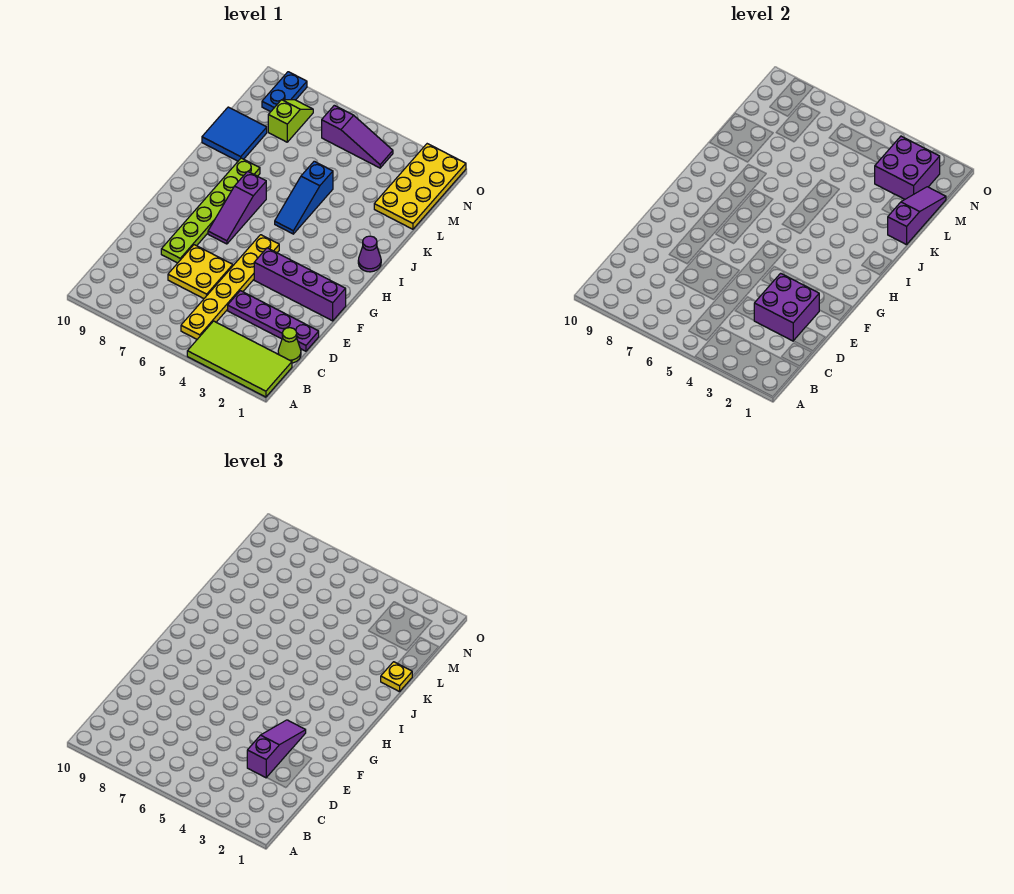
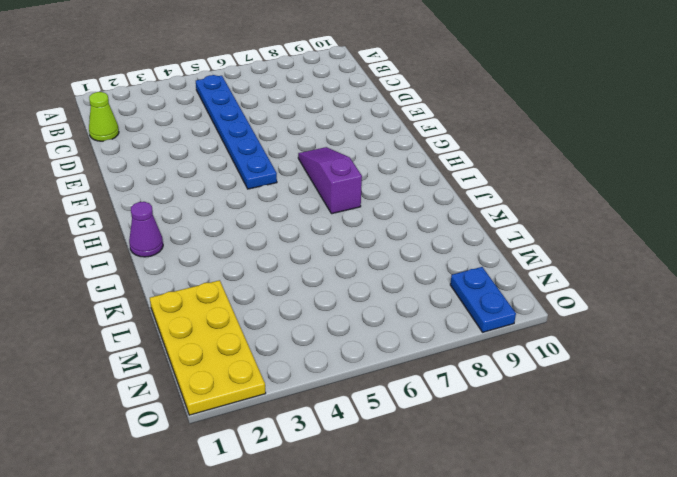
blue 1x6 plate [196,75,277,189] -> yellow 1x6 plate [181,235,279,339]
none -> lime 2x4 tile [187,321,292,397]
none -> purple 1x4 plate [228,291,319,351]
none -> yellow 2x2 plate [168,245,233,299]

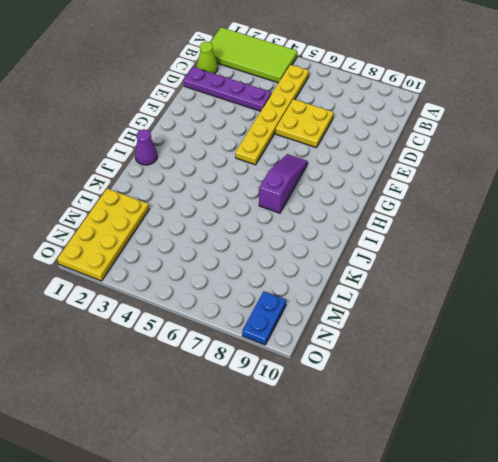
none -> lime 1x6 plate [161,158,260,263]
none -> purple 1x4 brick [254,248,346,321]
none -> blue 1x3 slope [275,161,333,234]

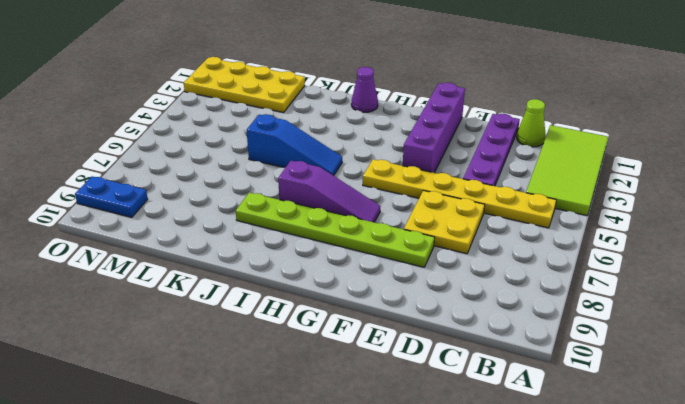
none -> blue 2x2 tile [202,107,267,161]
none -> lime 1x2 slope [268,100,313,142]
none -> purple 1x3 slope [322,105,393,168]

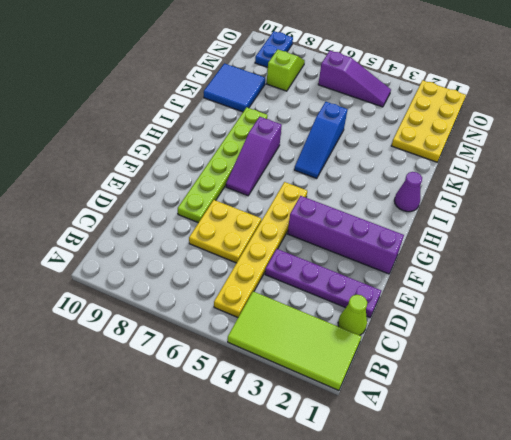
none -> purple 2x2 brick [754,273,819,341]
none -> purple 1x3 slope [888,187,946,245]
none -> purple 2x2 brick [875,136,940,199]

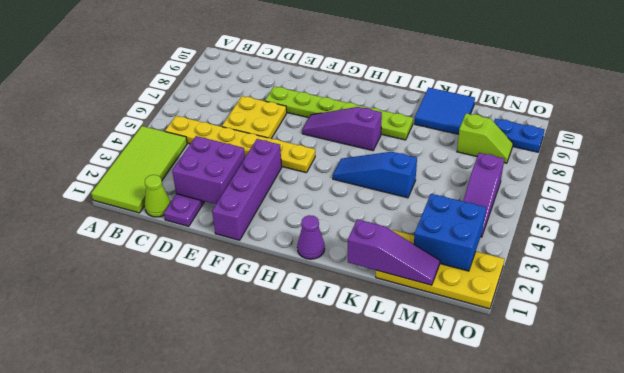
blue 2x2 brick [414,194,486,271] -> purple 2x2 brick [875,136,940,199]
none -> purple 1x3 slope [247,720,306,778]
none -> yellow 1x1 plate [381,662,412,692]

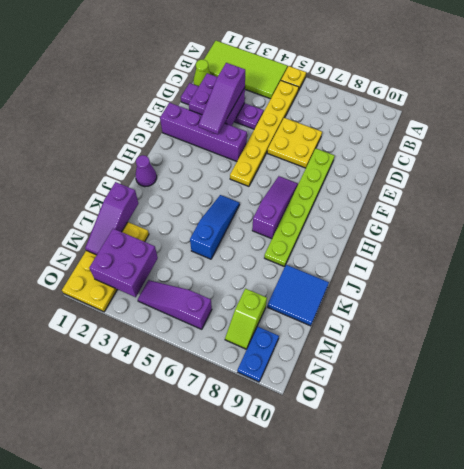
yellow 1x1 plate [281,66,306,90] -> yellow 1x1 plate moved to [381,662,412,692]

